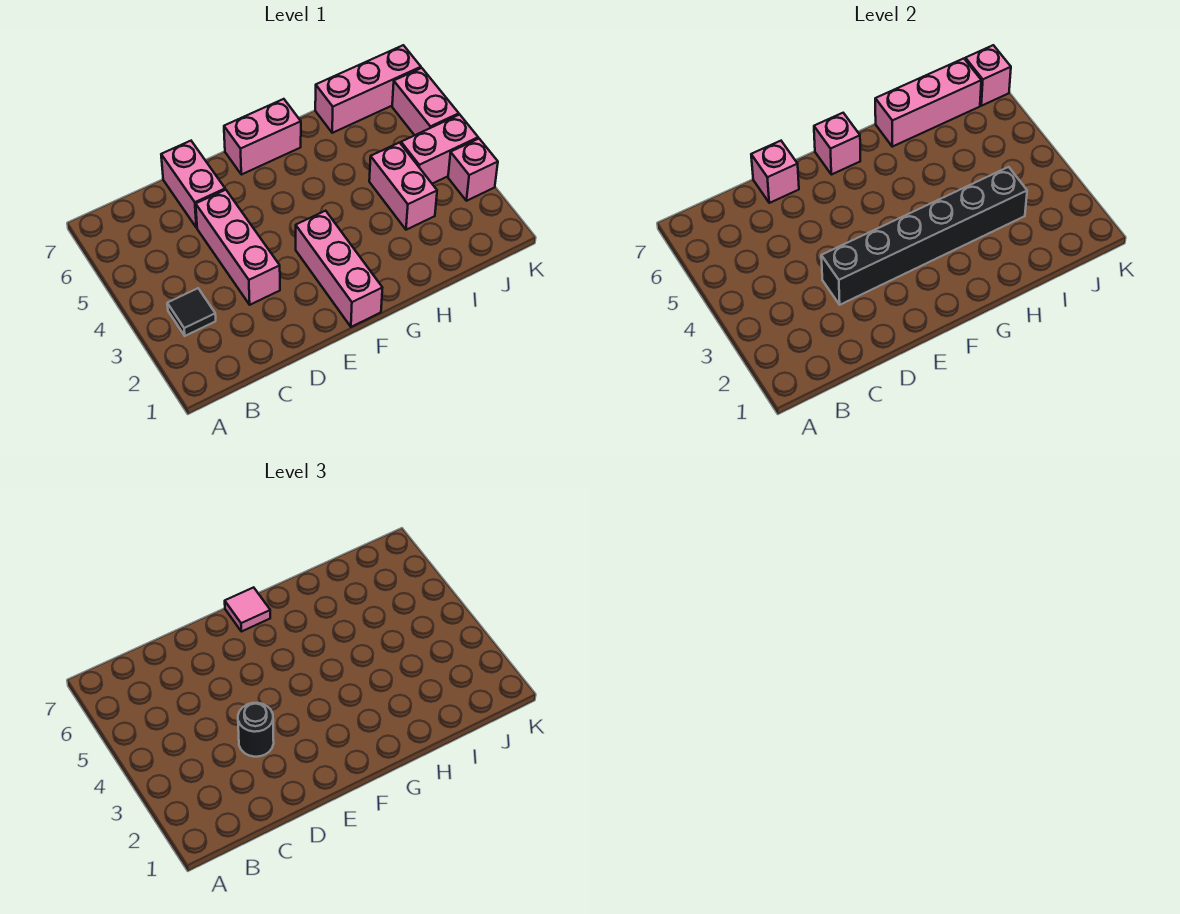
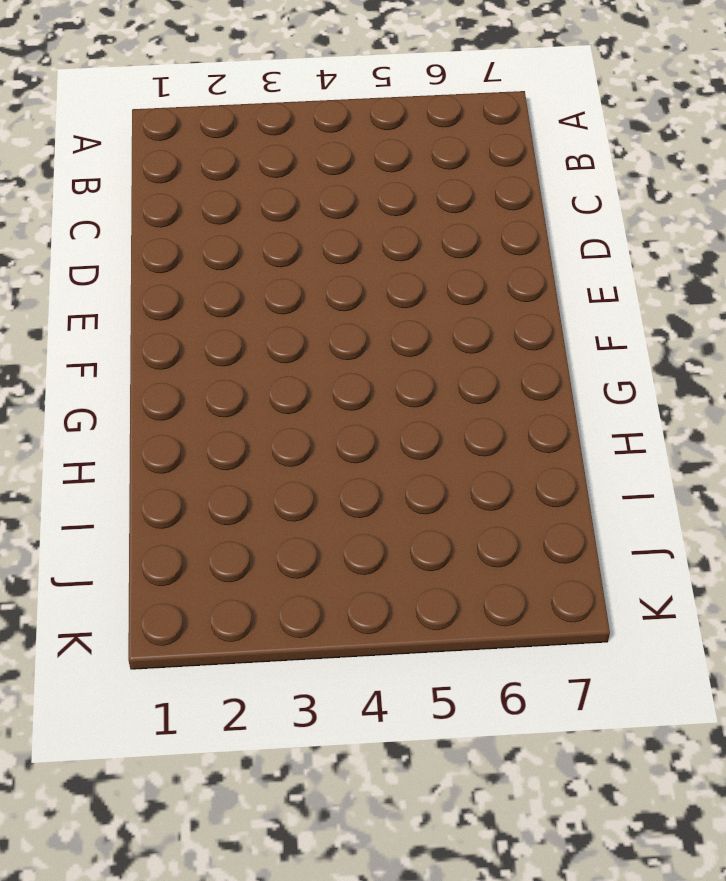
none -> black 1x1 tile [167,288,216,336]
none -> pink 1x3 brick [196,190,280,305]
none -> pink 1x2 brick [161,141,225,228]

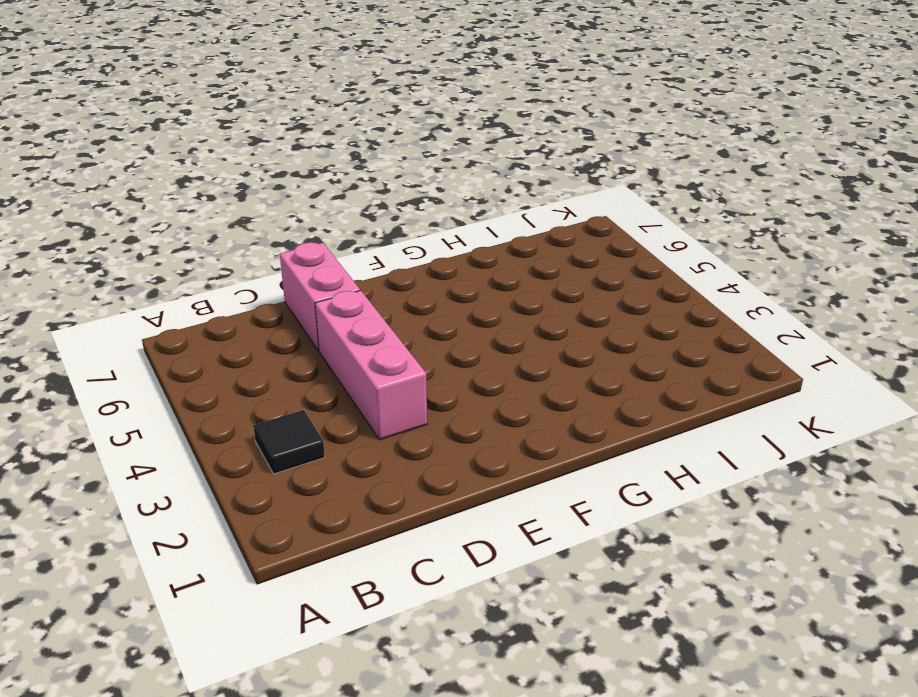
none -> pink 1x3 brick [296,211,382,327]
none -> pink 1x2 brick [224,99,301,175]
none -> pink 1x2 brick [369,143,437,230]

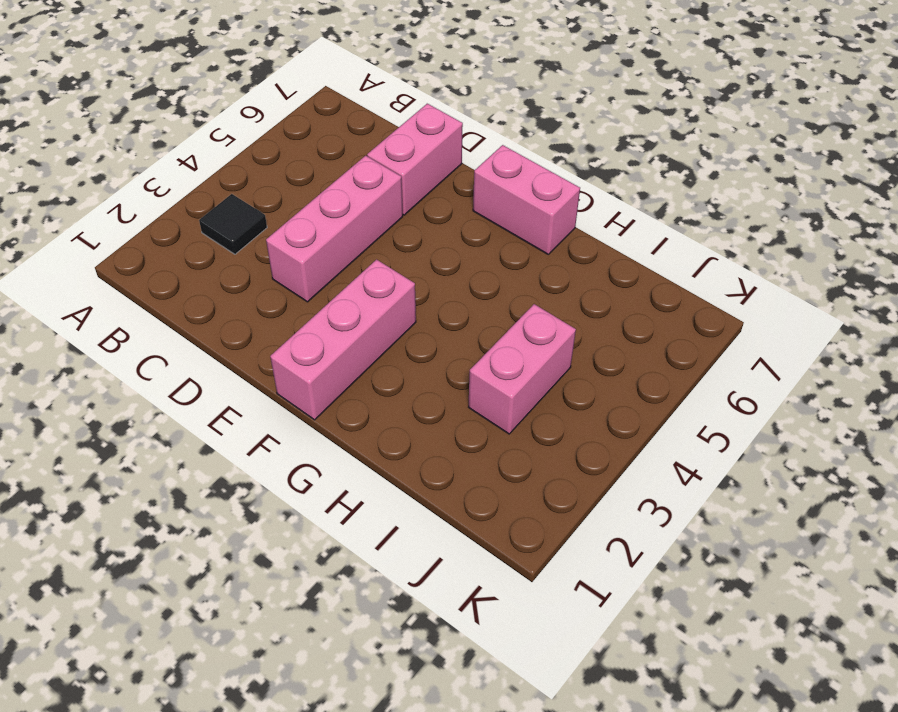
none -> pink 1x3 brick [315,45,421,133]
none -> pink 1x2 brick [401,115,478,184]
none -> pink 1x1 brick [448,139,498,201]

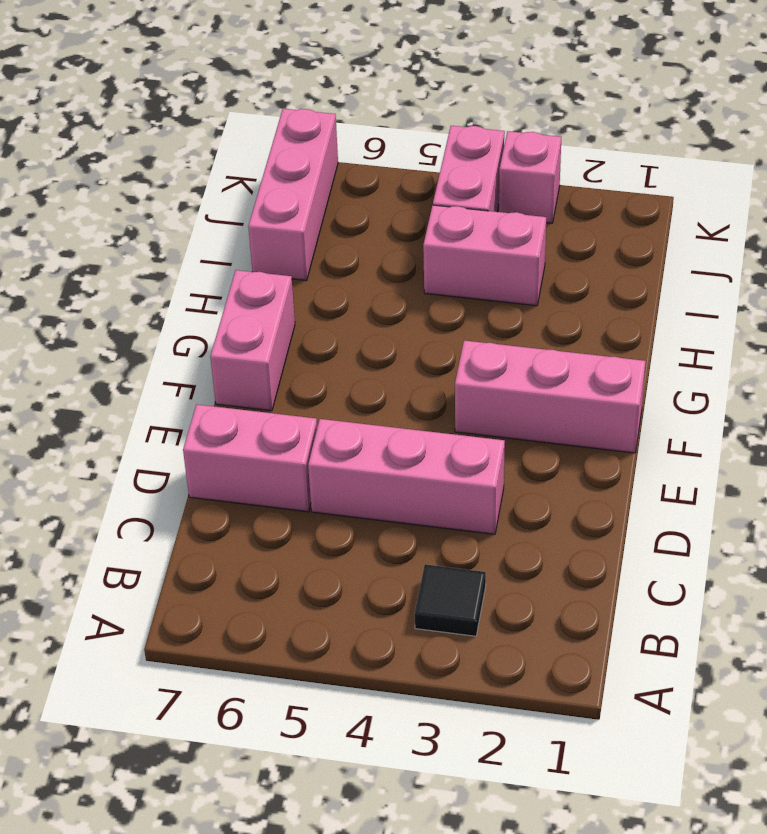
none -> pink 1x2 brick [392,68,459,135]
none -> black 1x6 brick [821,167,1027,305]
none -> pink 1x1 brick [751,141,799,203]

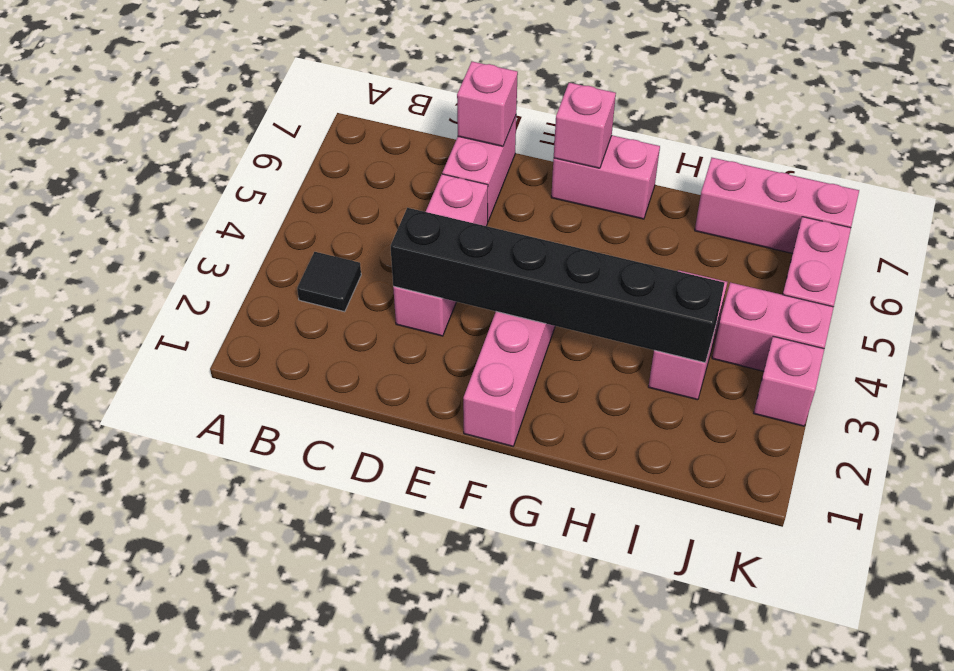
none -> pink 1x3 brick [875,59,981,147]
none -> pink 1x1 brick [965,45,1011,106]
none -> black 1x1 round brick [238,703,274,757]

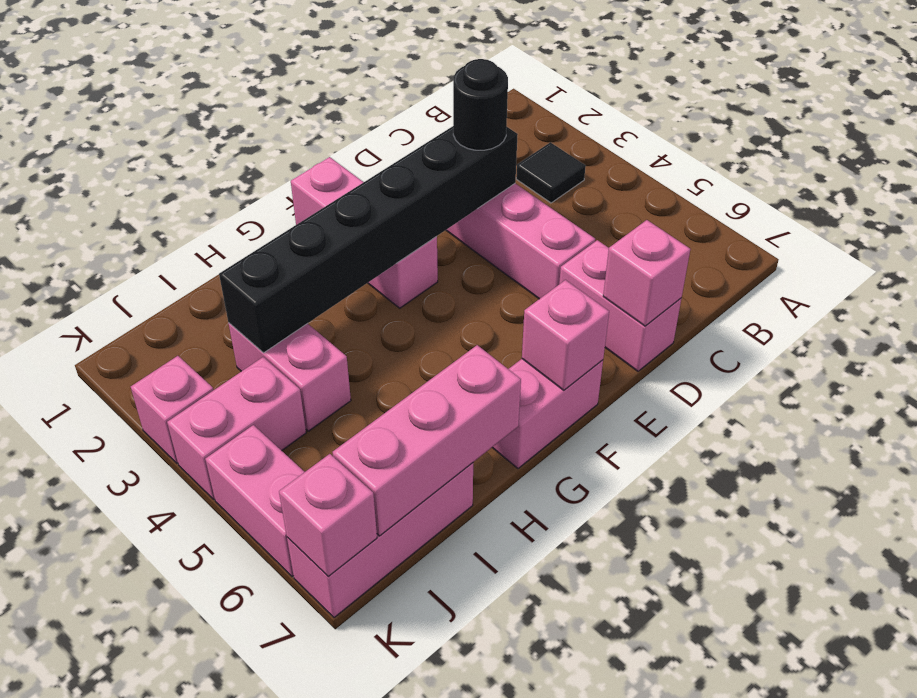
none -> pink 1x1 tile [225,587,270,632]

